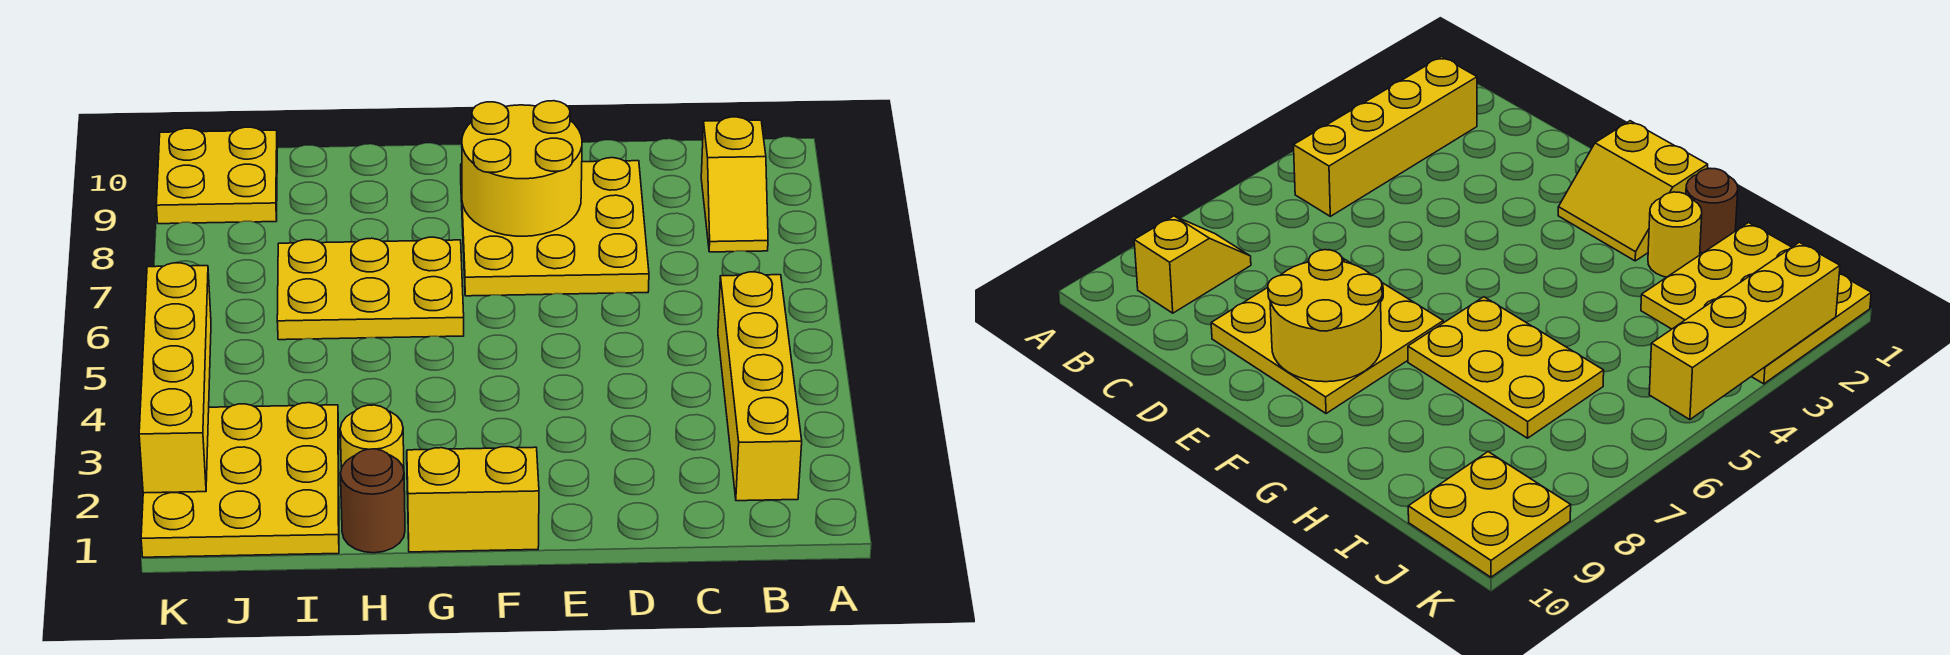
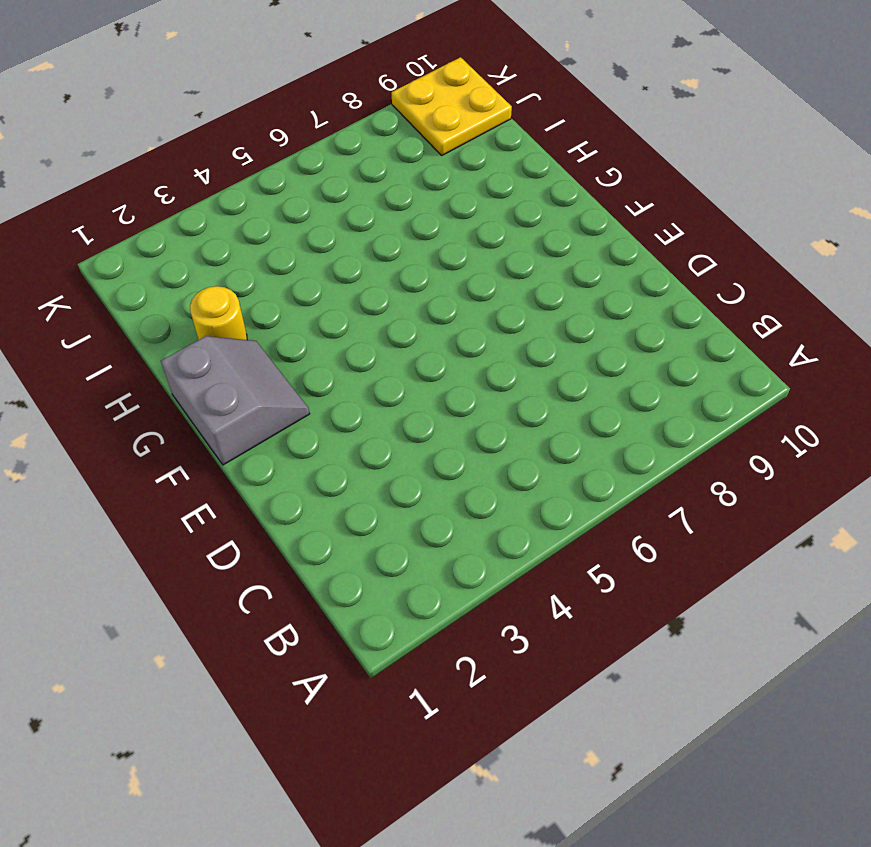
grey 2x2 slope [161,336,310,465] -> yellow 2x2 slope [407,447,539,552]
none -> yellow 1x4 brick [718,272,802,501]
none -> yellow 1x2 slope [701,117,768,252]

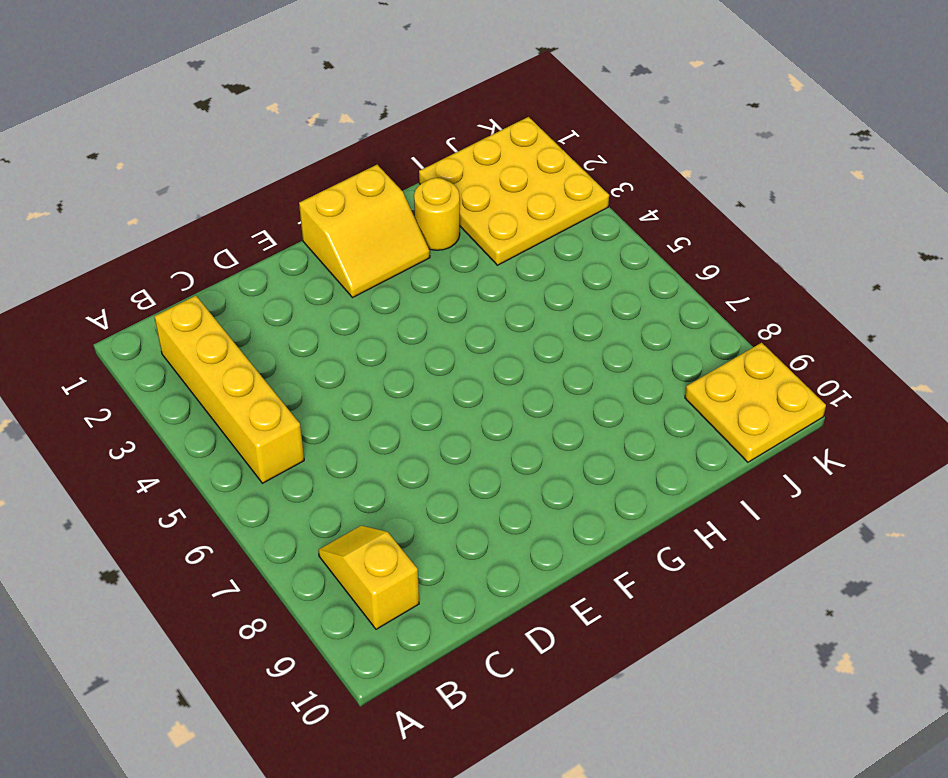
none -> yellow 3x3 plate [461,158,649,296]
none -> yellow 2x3 plate [277,237,464,340]

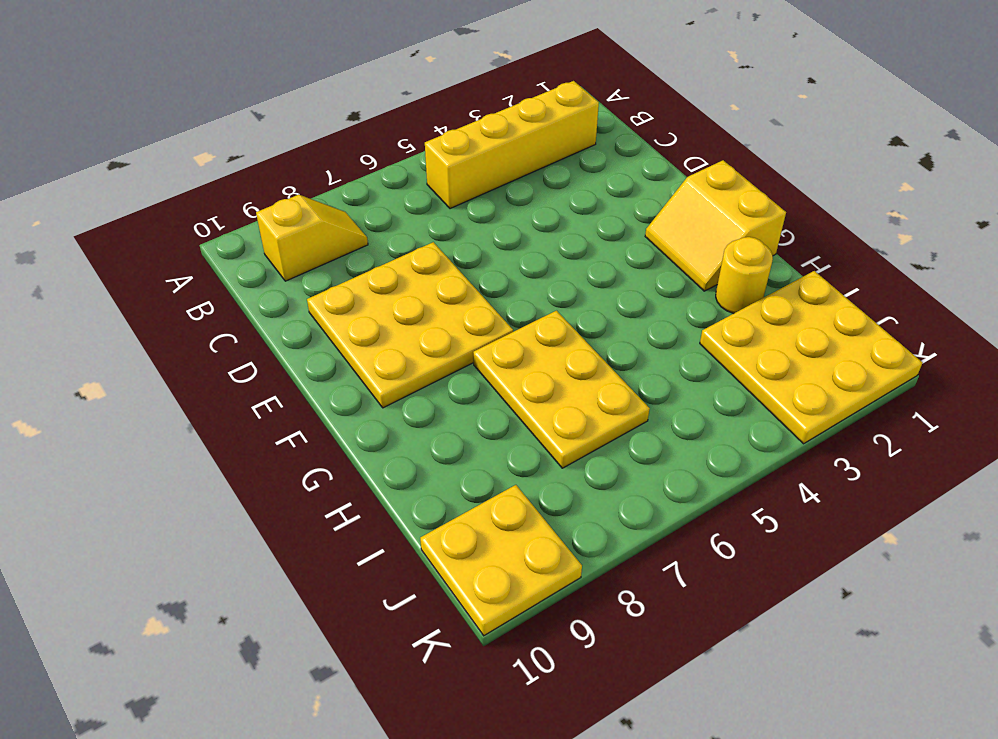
none -> brown 1x1 round brick [340,449,405,553]
none -> yellow 2x2 round brick [462,101,582,236]

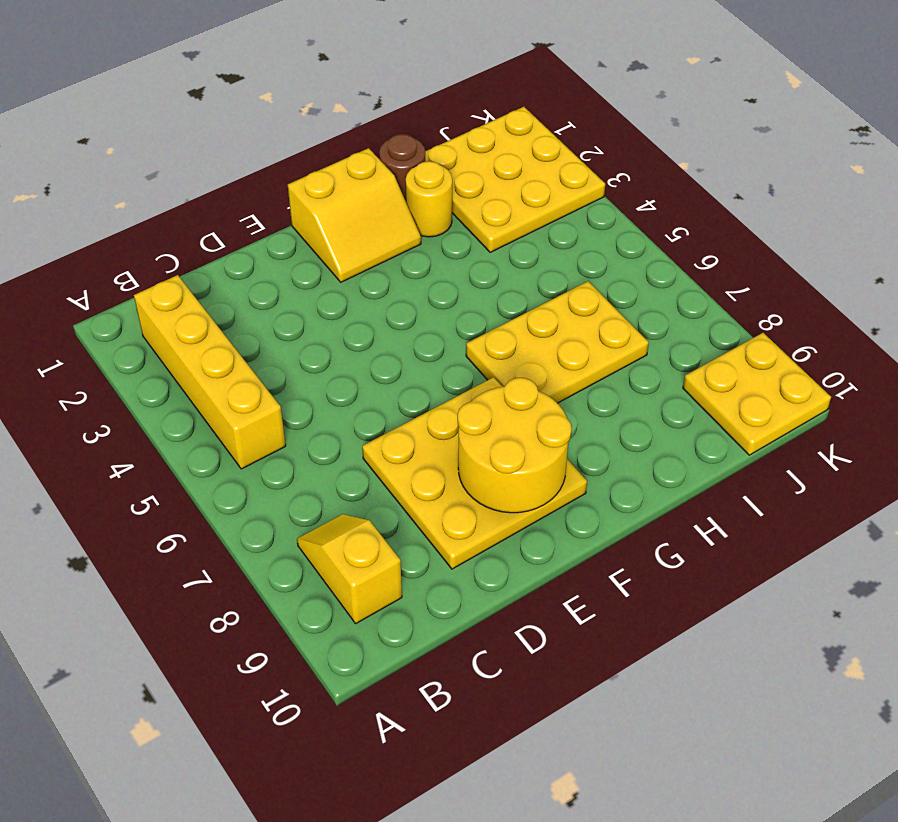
none -> yellow 1x4 brick [139,263,211,493]

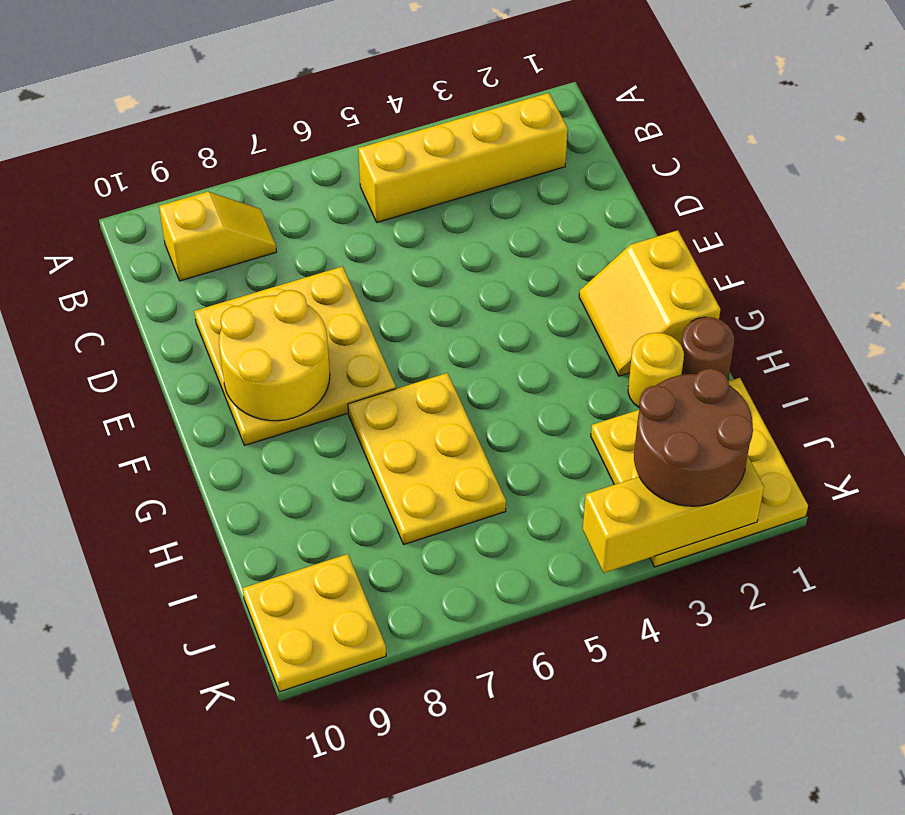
brown 2x2 round brick [634,369,753,506] -> none
yellow 1x3 brick [583,456,764,573] -> yellow 1x4 brick [139,263,211,493]

